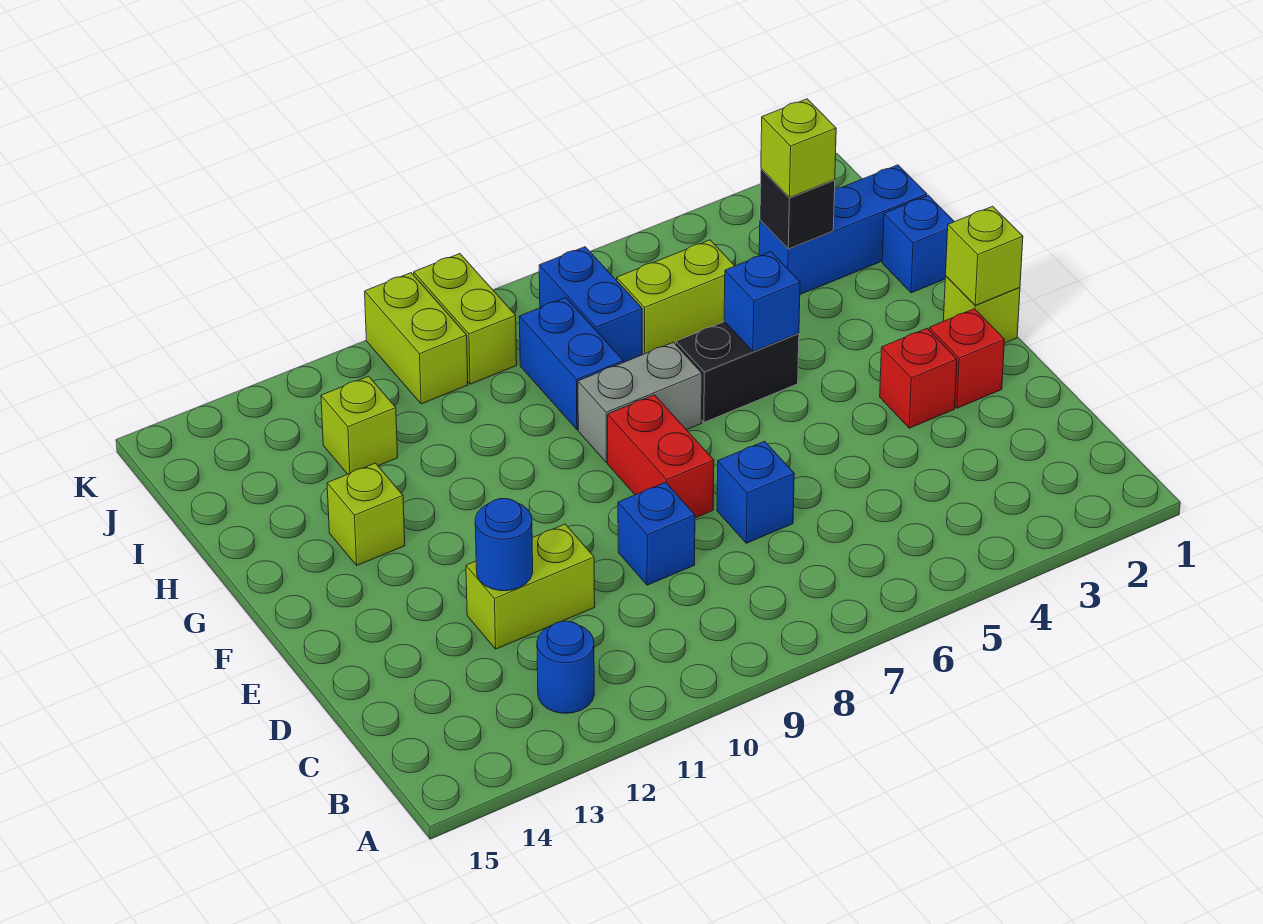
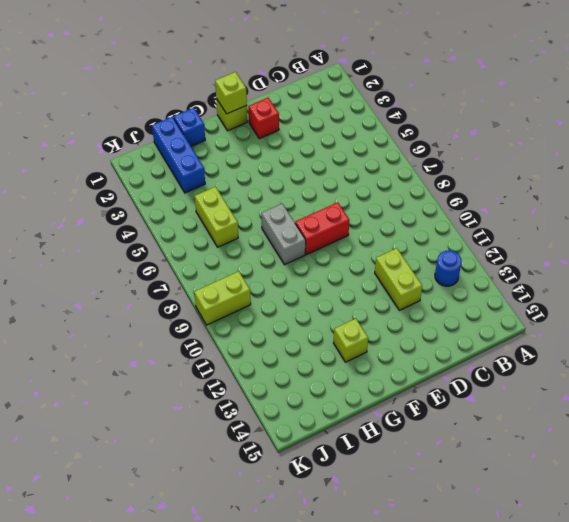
none -> blue 1x1 brick [717,441,794,543]
none -> blue 1x1 brick [618,482,695,585]
none -> red 1x1 brick [880,328,957,428]

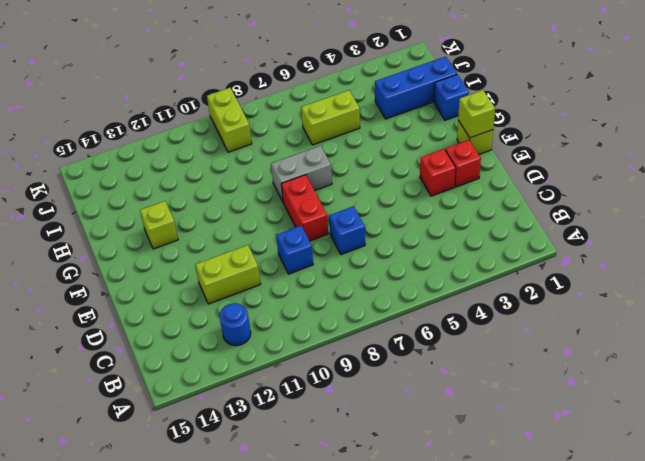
none -> black 1x2 brick [676,322,799,422]
none -> blue 1x2 brick [519,298,623,429]
none -> blue 1x2 brick [539,247,642,362]

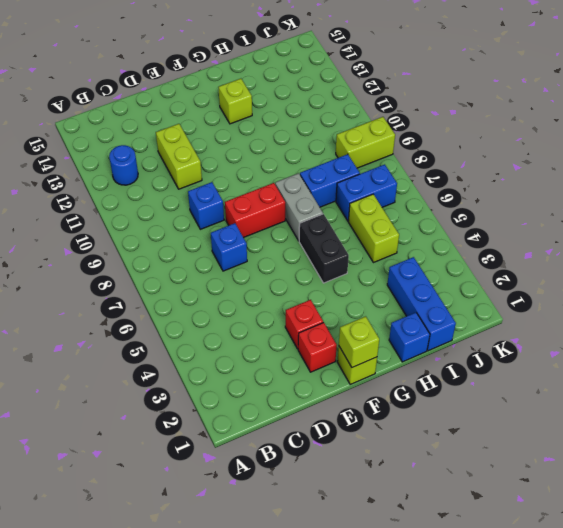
none -> lime 1x1 brick [321,376,398,474]
none -> lime 1x2 brick [365,273,468,404]
none -> blue 1x1 round brick [475,499,533,591]

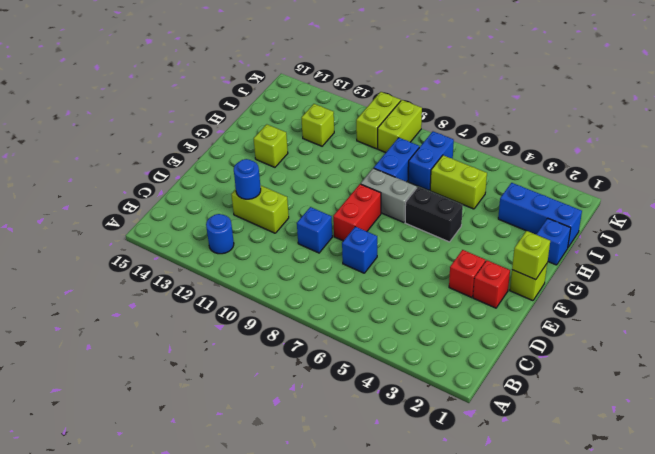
none -> blue 1x1 brick [724,252,800,352]
none -> black 1x1 brick [760,169,835,249]
none -> lime 1x1 brick [761,99,836,197]

